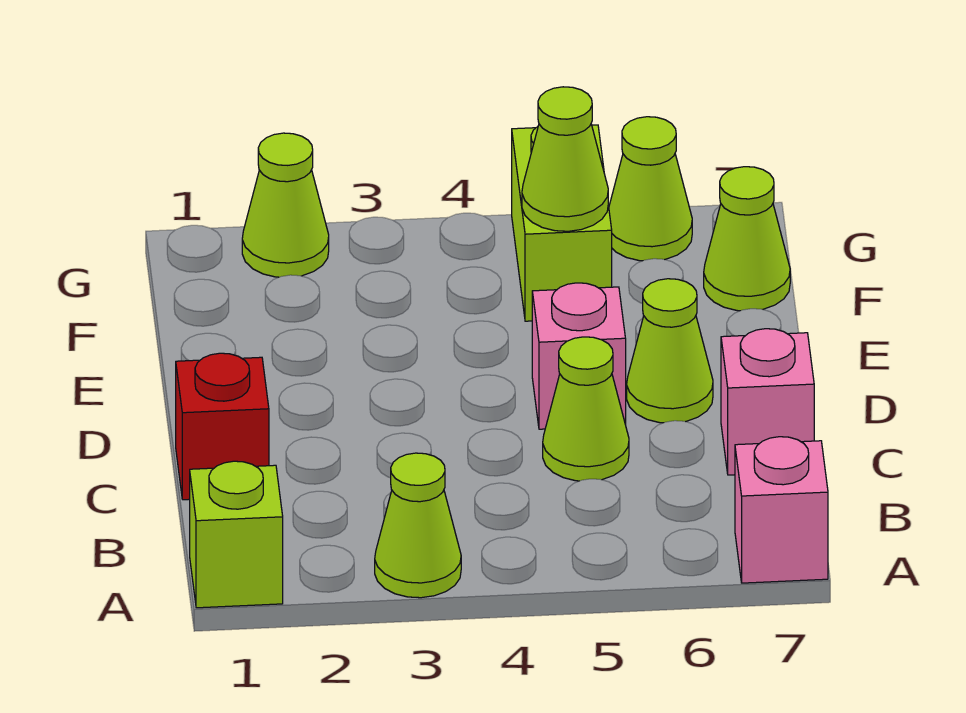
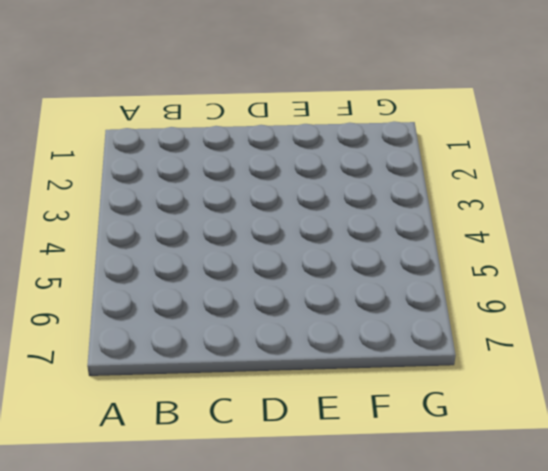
none -> lime 1x1 brick [190,461,283,608]
none -> lime 1x1 cone [375,453,461,598]
none -> pink 1x1 brick [735,437,828,583]

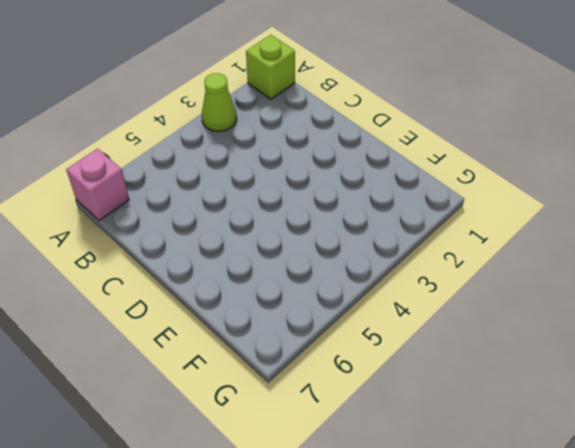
none -> red 1x1 brick [176,353,269,500]
none -> lime 1x1 cone [543,337,629,481]
none -> pink 1x1 brick [721,329,814,475]

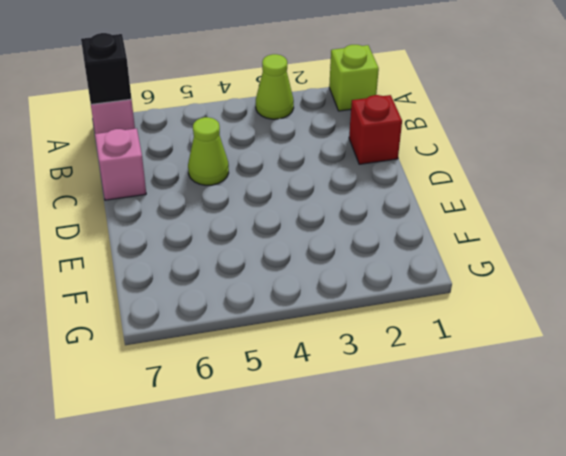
black 1x1 brick [81,33,131,104] -> none
none -> pink 1x1 brick [532,283,626,429]
none -> lime 1x1 cone [627,279,713,423]
none -> lime 1x2 brick [512,125,612,321]

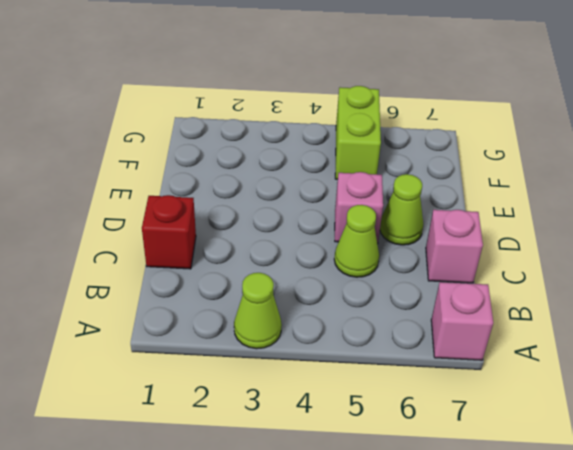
none -> lime 1x1 brick [190,461,283,608]
none -> lime 1x1 cone [704,167,790,311]
none -> lime 1x1 cone [242,133,329,277]

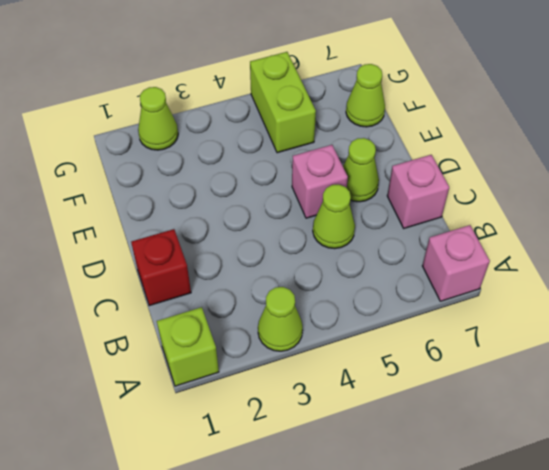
none -> lime 1x1 cone [609,117,692,261]
none -> lime 1x1 cone [522,87,608,231]

